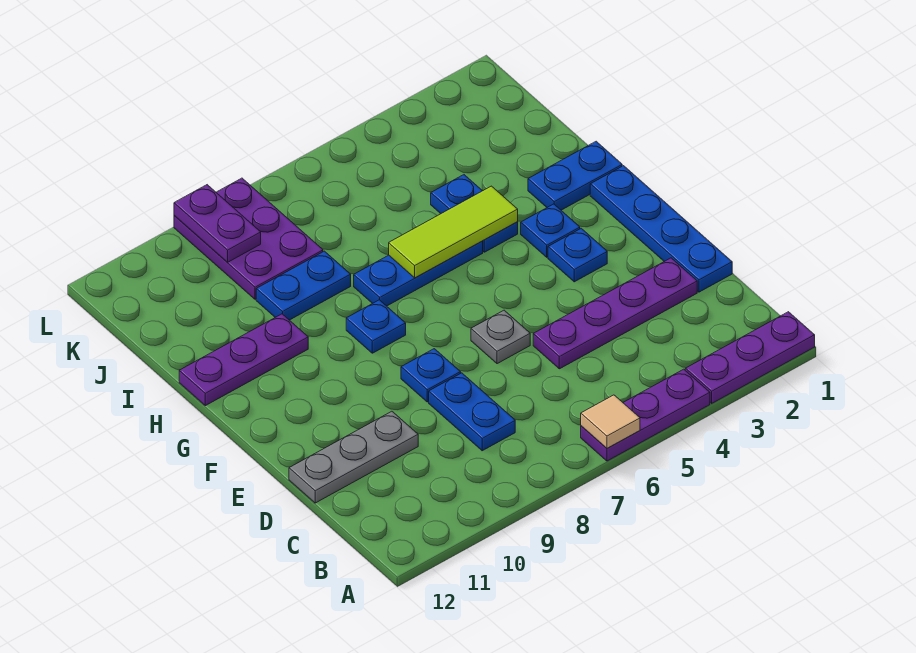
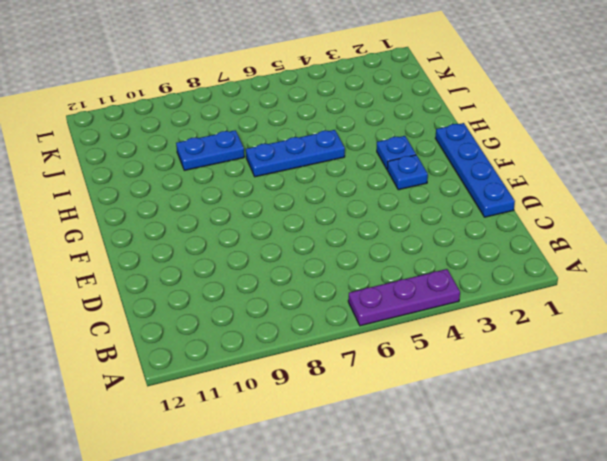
none -> purple 1x3 plate [685,312,815,403]
none -> blue 1x2 plate [429,373,515,451]
none -> purple 1x4 plate [533,258,697,369]

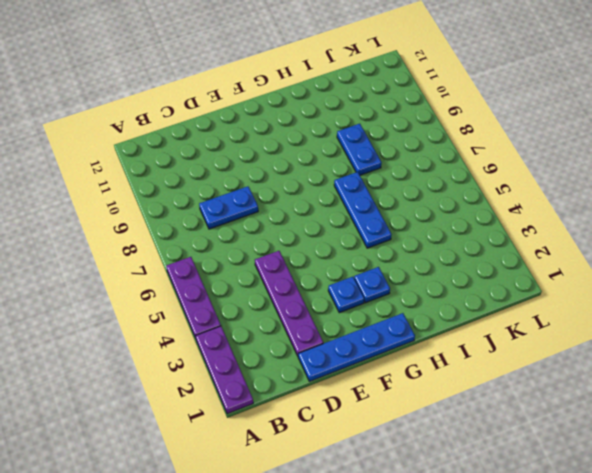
none -> grey 1x3 plate [289,411,418,503]
none -> grey 1x1 plate [471,310,530,364]
none -> blue 1x1 plate [401,349,461,402]

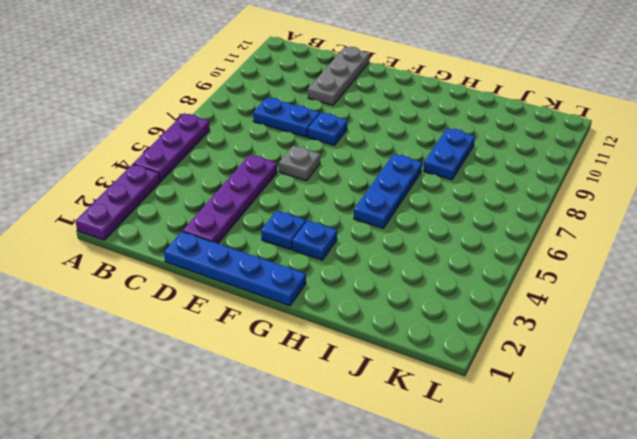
none -> blue 1x1 plate [346,300,406,353]
none -> blue 1x2 plate [528,141,622,210]
none -> blue 1x2 plate [431,175,518,252]

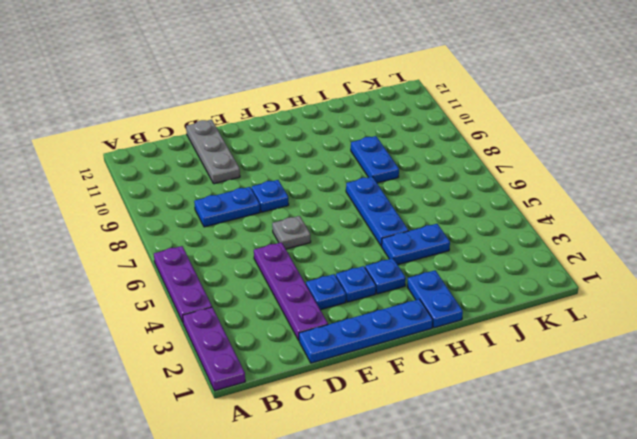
blue 1x1 plate [306,274,346,310] -> blue 1x1 plate moved to [346,300,406,353]
none -> purple 1x3 plate [179,314,308,406]
none -> purple 2x3 plate [174,178,323,299]
none -> tan 1x1 tile [581,395,640,448]

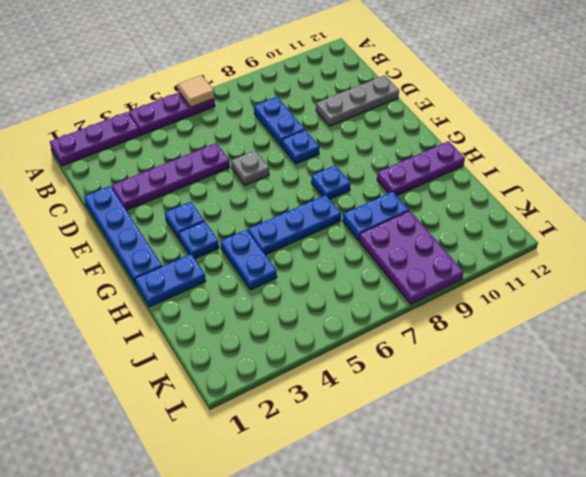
none -> lime 1x3 tile [389,186,518,278]
none -> purple 1x2 plate [174,185,261,262]

